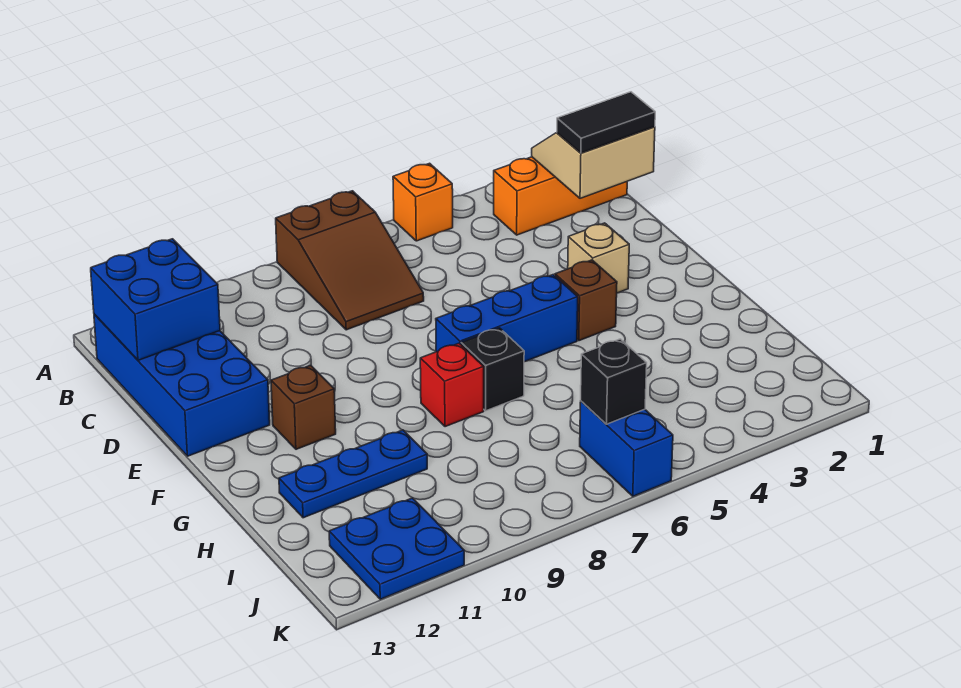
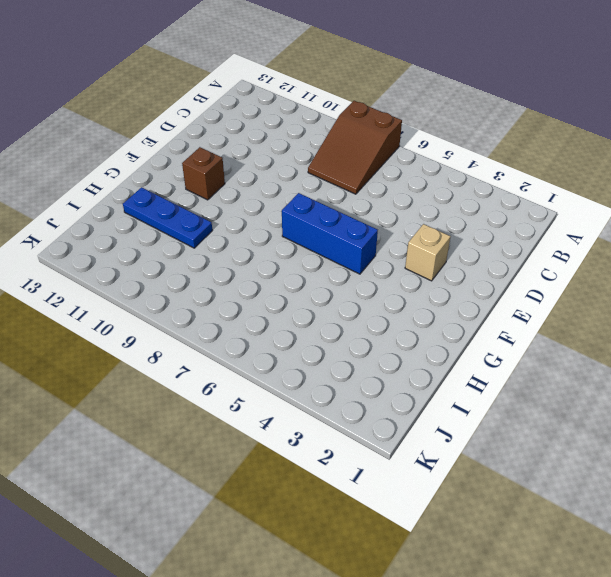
none -> orange 1x1 brick [393,163,453,241]
none -> orange 1x3 brick [494,157,627,235]
none -> blue 2x4 brick [94,314,270,456]

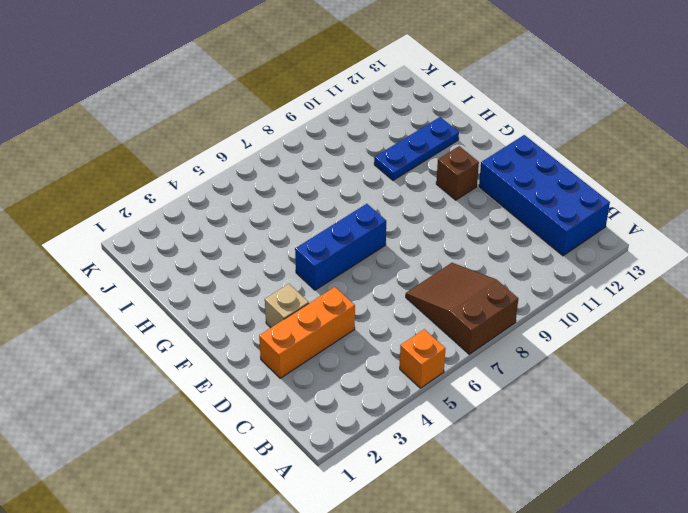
orange 1x3 brick [259,287,355,378] -> orange 1x3 brick moved to [494,157,627,235]
none -> brown 1x1 brick [555,260,617,341]
none -> black 1x1 brick [461,328,524,411]
none -> red 1x1 brick [420,343,484,427]

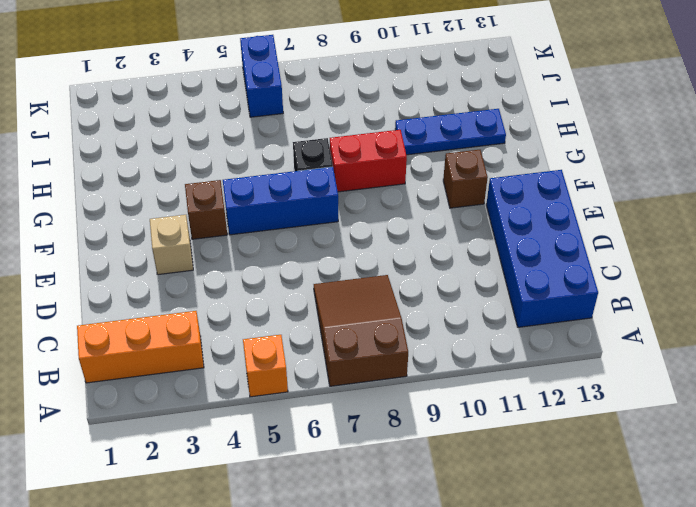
red 1x2 brick [330,130,407,192] -> red 1x1 brick [420,343,484,427]
none -> blue 2x2 plate [329,498,464,599]
none -> tan 2x2 slope [532,127,655,198]
none -> blue 2x2 brick [91,239,220,360]

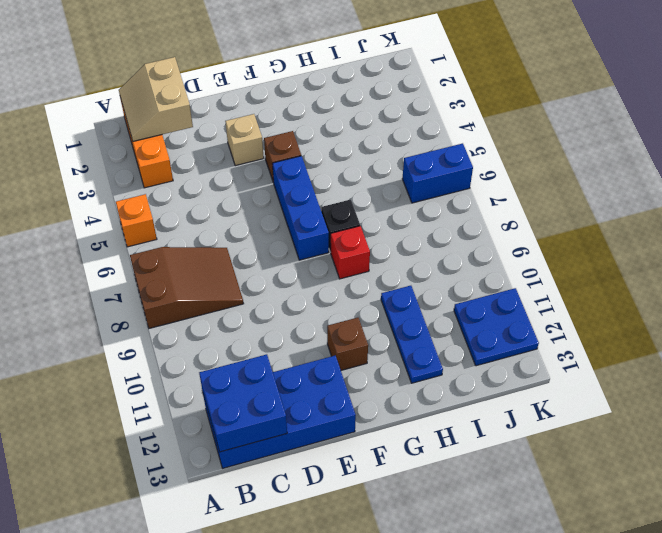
none -> black 1x1 brick [581,339,647,424]
none -> black 1x2 tile [557,92,655,153]

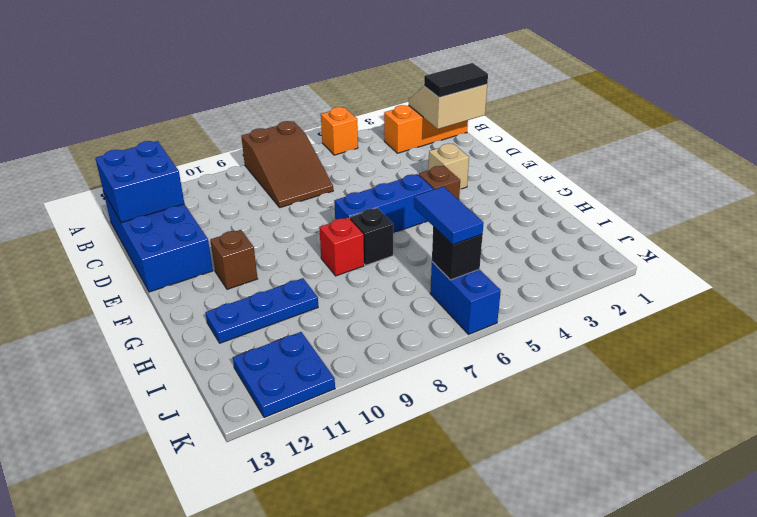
blue 1x2 tile [414,187,484,245] -> none

